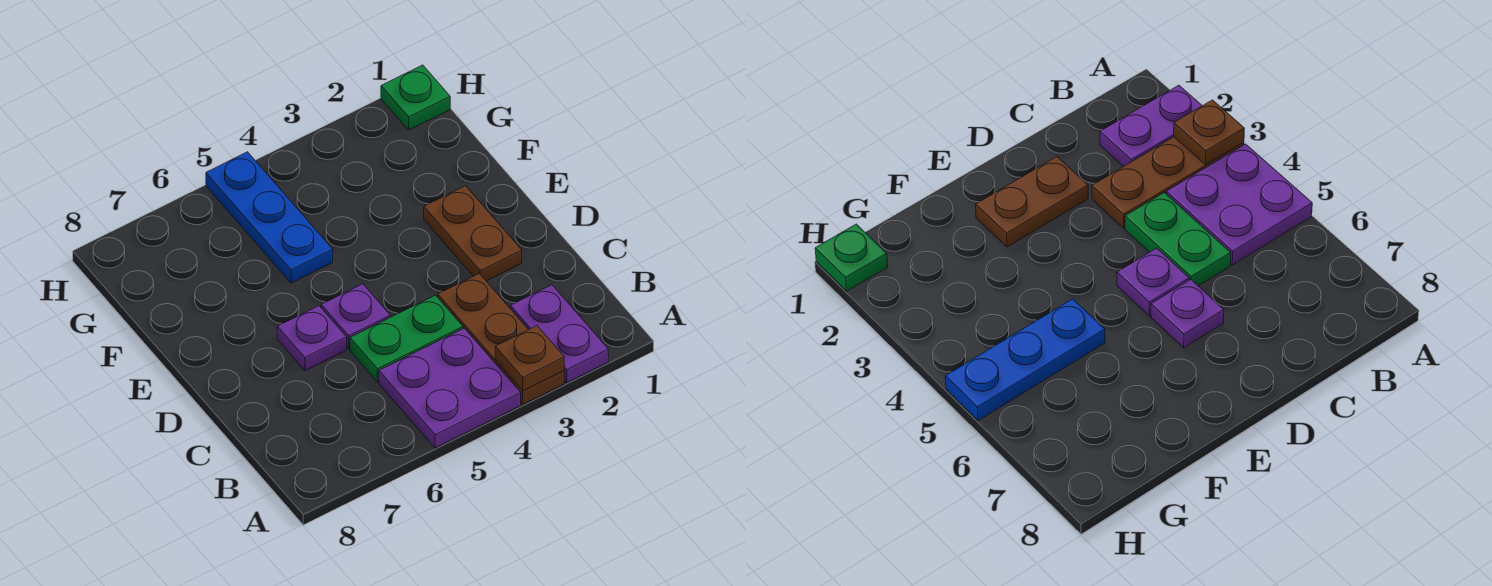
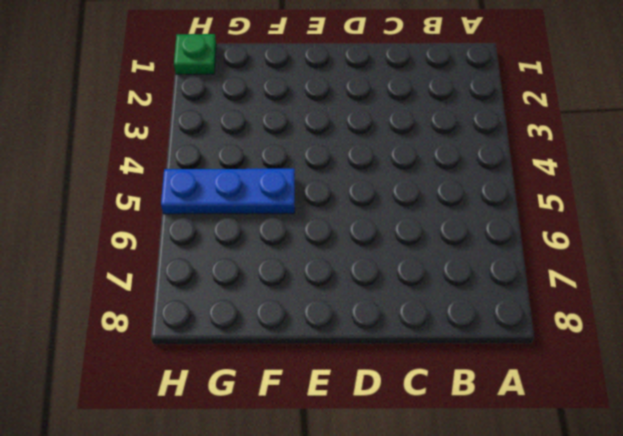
none -> purple 1x2 plate [510,285,608,383]
none -> brown 1x3 plate [438,274,564,404]

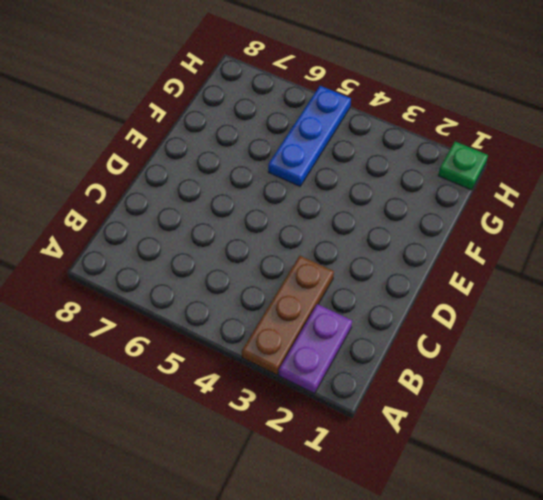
none -> purple 2x2 plate [379,328,521,448]
none -> green 1x2 plate [350,295,463,382]

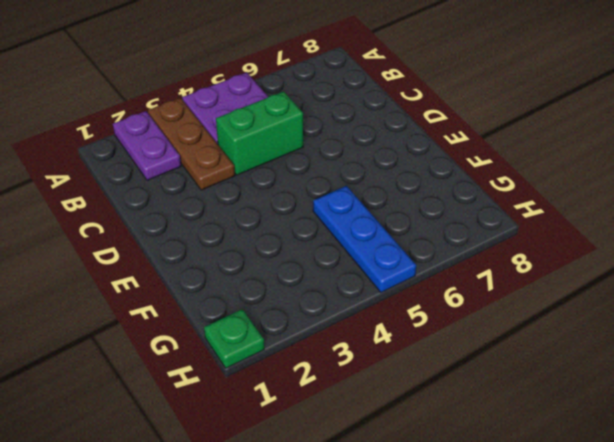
green 1x2 brick [216,91,303,175] -> green 1x2 plate [350,295,463,382]
none -> brown 1x2 plate [424,186,522,281]
none -> purple 1x1 plate [321,284,390,349]

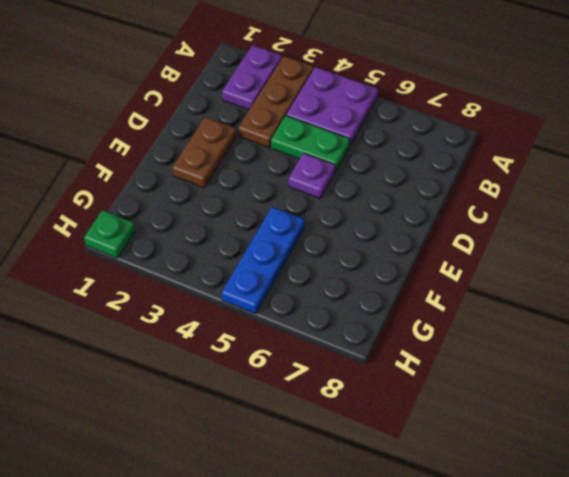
none -> purple 1x1 plate [277,306,347,371]
none -> brown 1x1 plate [495,326,564,391]

